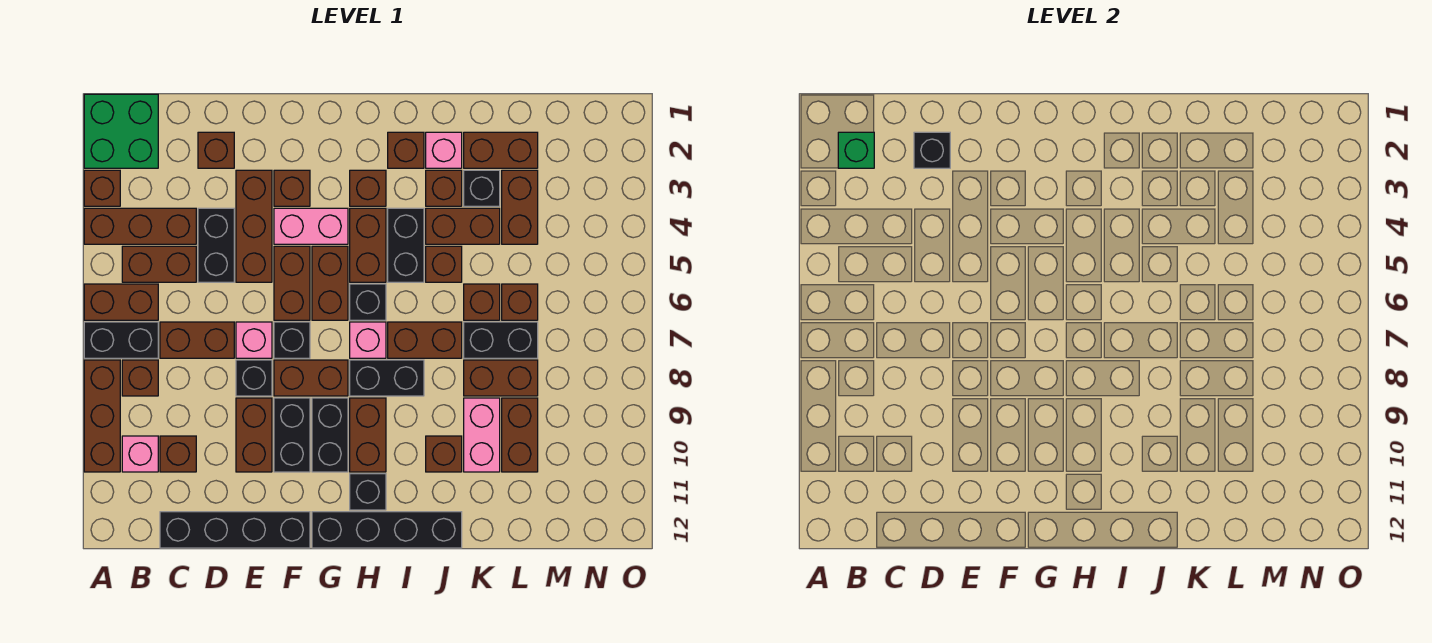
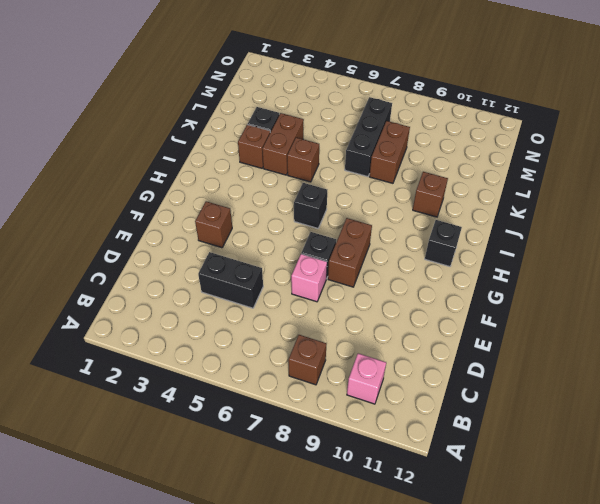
black 1x3 brick [345,97,392,177] -> black 1x2 brick [464,322,538,358]
none -> green 2x2 brick [84,94,158,168]
none -> brown 1x1 brick [84,170,120,206]
none -> brown 1x3 brick [84,208,196,244]
none -> brown 1x2 brick [84,284,158,320]

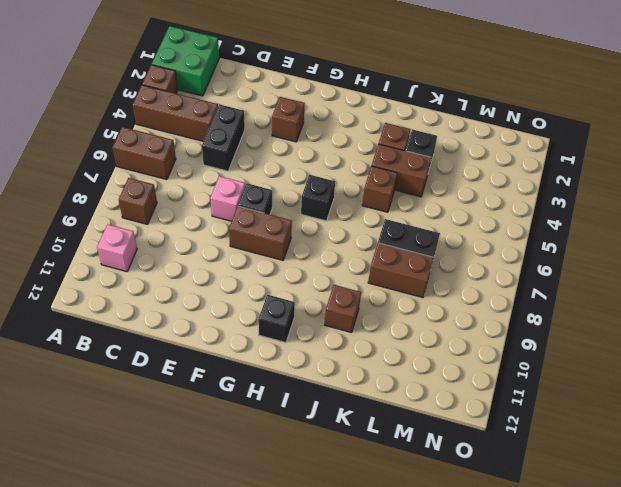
none -> black 1x2 brick [84,322,158,358]
none -> brown 1x3 brick [84,360,120,472]
none -> brown 1x2 brick [122,246,196,282]
none -> brown 1x2 brick [160,322,234,358]

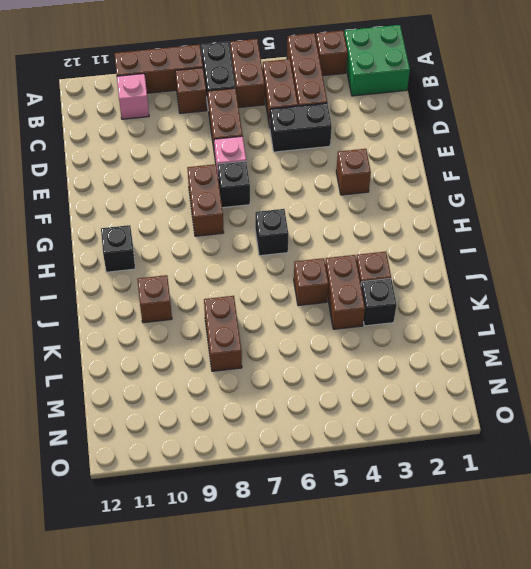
none -> brown 1x1 brick [160,436,196,472]
none -> black 1x4 brick [160,512,310,548]
none -> brown 1x1 brick [198,132,234,168]
none -> brown 1x3 brick [236,170,272,282]

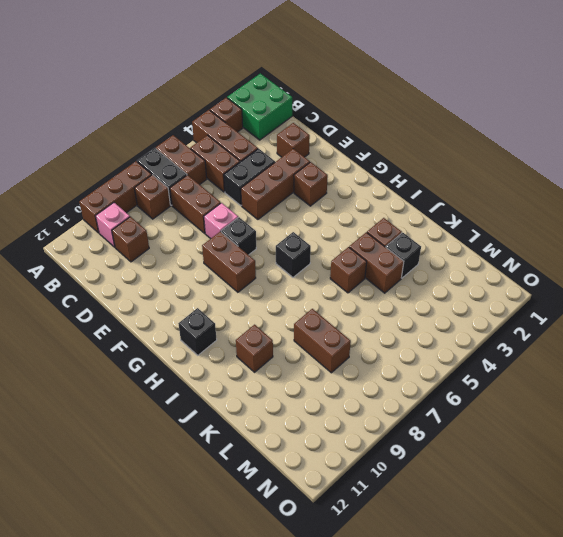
none -> black 1x4 brick [160,512,310,548]
none -> black 1x1 brick [236,360,272,396]
none -> brown 1x2 brick [236,398,272,472]
none -> pink 1x2 brick [274,208,348,244]

